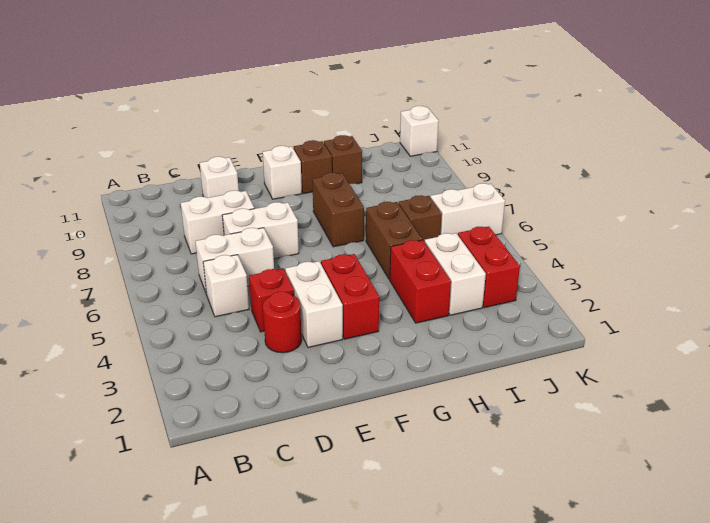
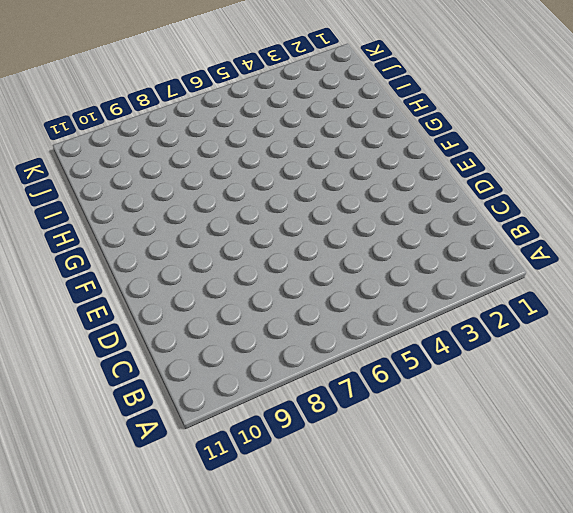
none -> white 1x1 brick [203,255,249,317]
none -> white 1x2 brick [195,228,274,295]
none -> white 1x2 brick [181,190,254,254]

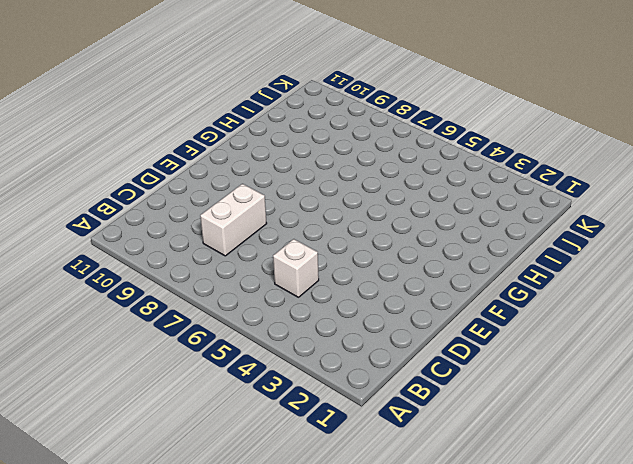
none -> white 1x2 brick [195,228,274,295]
none -> red 1x1 round brick [263,292,302,353]
none -> red 1x1 brick [249,269,294,332]

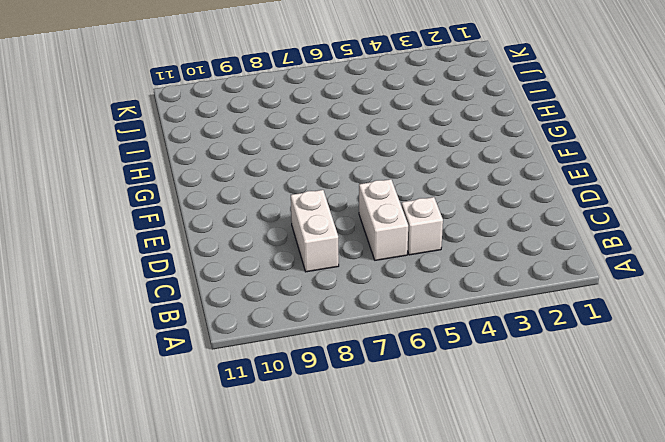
none -> red 1x1 round brick [263,292,302,353]
none -> red 1x1 brick [249,269,294,332]
none -> white 1x2 brick [222,202,299,259]

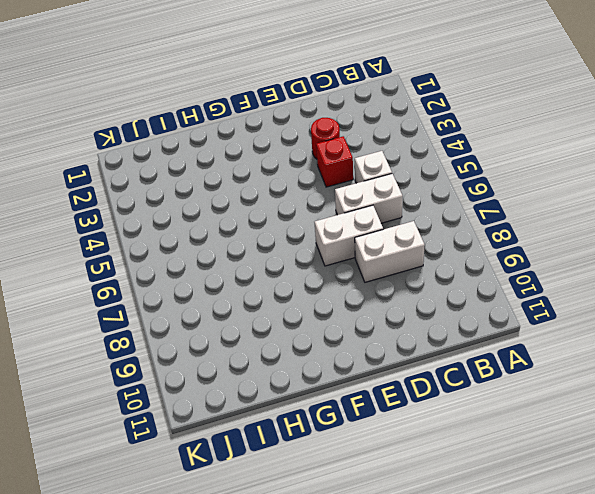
none -> white 1x1 brick [200,157,239,198]
none -> white 1x2 brick [285,261,343,348]
none -> red 1x2 brick [321,254,379,339]

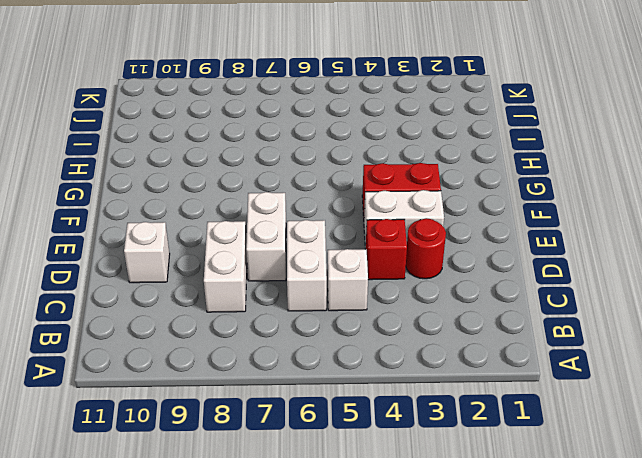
none -> white 1x1 brick [263,146,302,199]
none -> brown 1x2 brick [312,173,364,247]
none -> brown 1x1 brick [294,140,332,194]

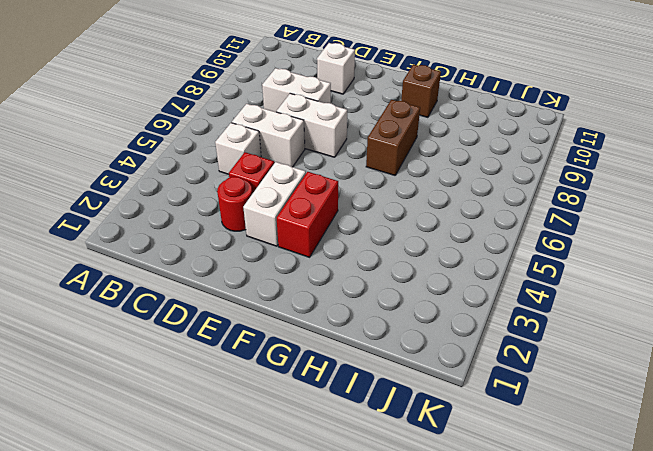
none -> white 1x1 brick [263,146,302,199]
none -> red 1x2 brick [390,240,451,323]
none -> brown 1x2 brick [366,202,422,280]

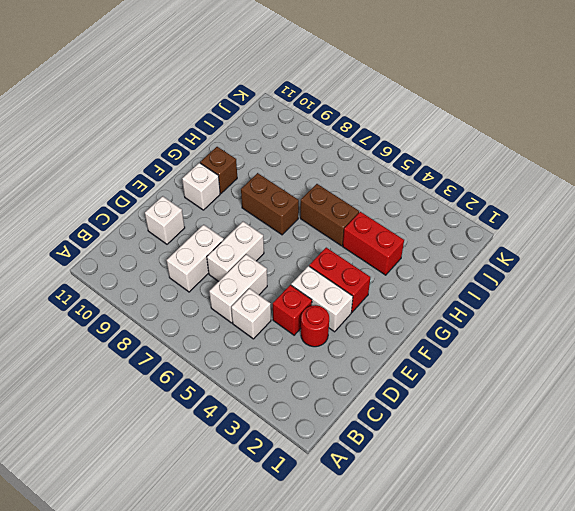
none -> brown 1x1 brick [324,135,362,184]
none -> white 1x2 brick [425,233,486,315]
none -> brown 1x1 brick [399,195,442,242]

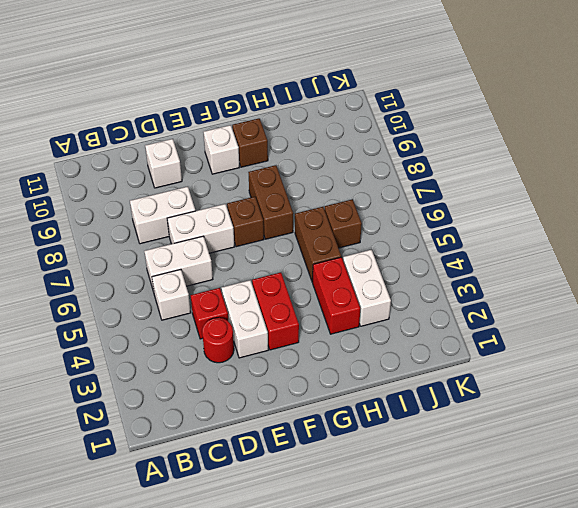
brown 1x1 brick [227,197,264,247] -> brown 1x1 brick moved to [324,135,362,184]
none -> red 1x2 brick [458,226,520,308]
none -> white 1x2 brick [430,183,505,235]
none -> white 1x1 brick [400,106,439,156]

